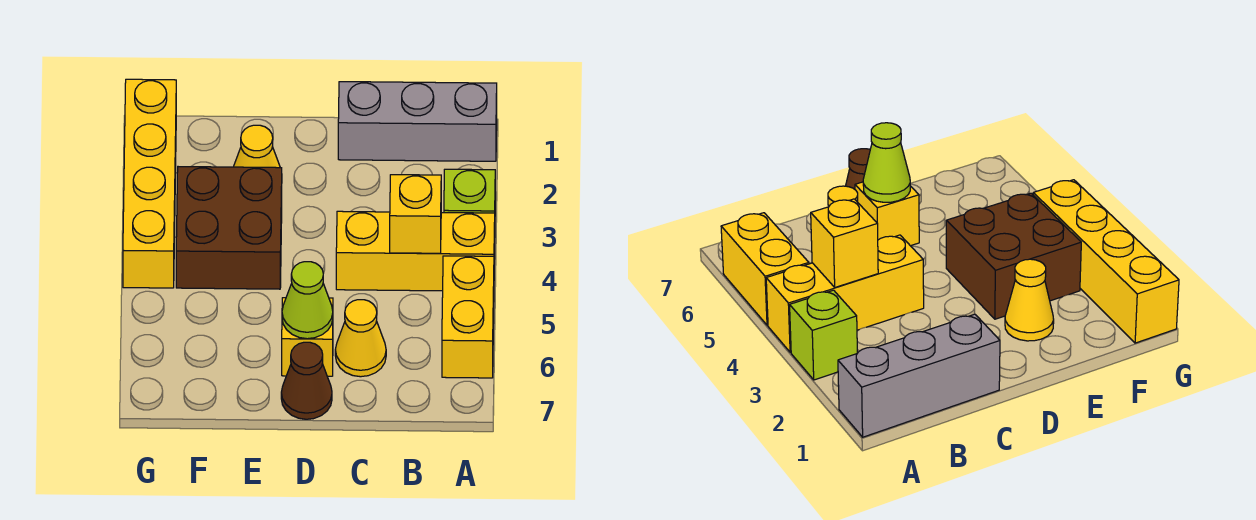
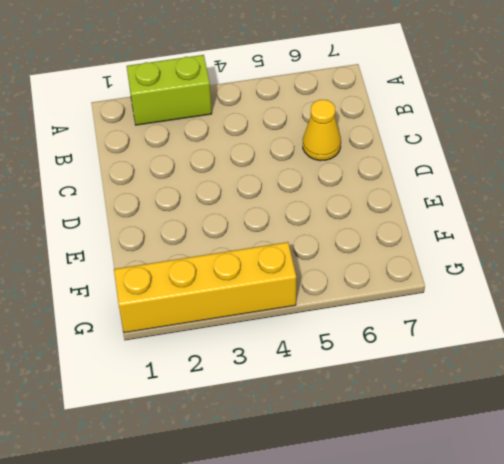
lime 1x2 brick [127,55,212,125] -> lime 1x1 brick [444,169,495,213]
none -> grey 1x3 brick [338,82,497,161]
none -> yellow 1x3 brick [336,211,495,291]
none -> yellow 1x2 brick [442,256,494,378]

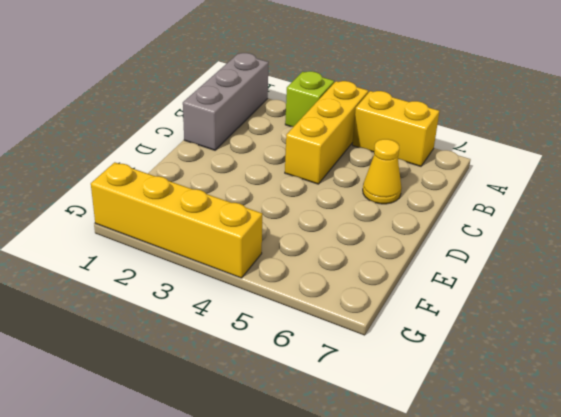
none -> yellow 1x1 brick [282,298,333,376]
none -> brown 1x1 cone [281,342,332,419]
none -> yellow 1x1 cone [234,125,280,168]

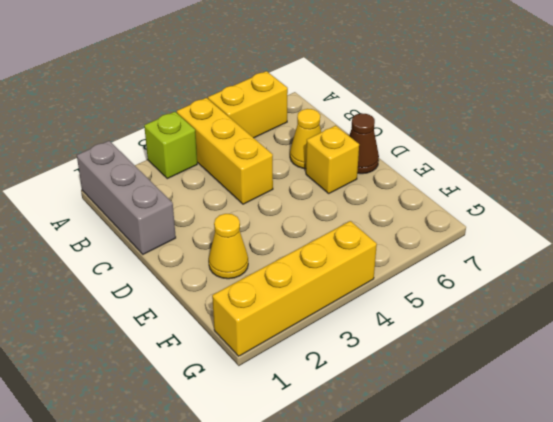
none -> brown 2x2 brick [176,167,282,289]
none -> yellow 1x1 brick [390,175,441,253]
none -> lime 1x1 cone [282,262,333,339]

